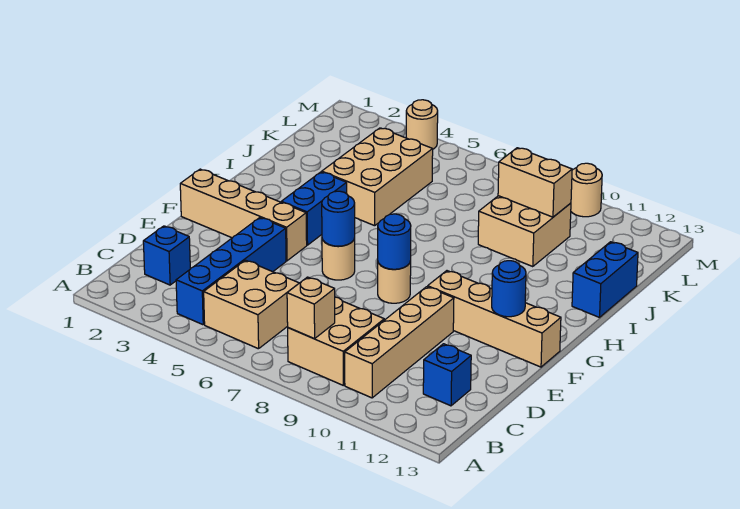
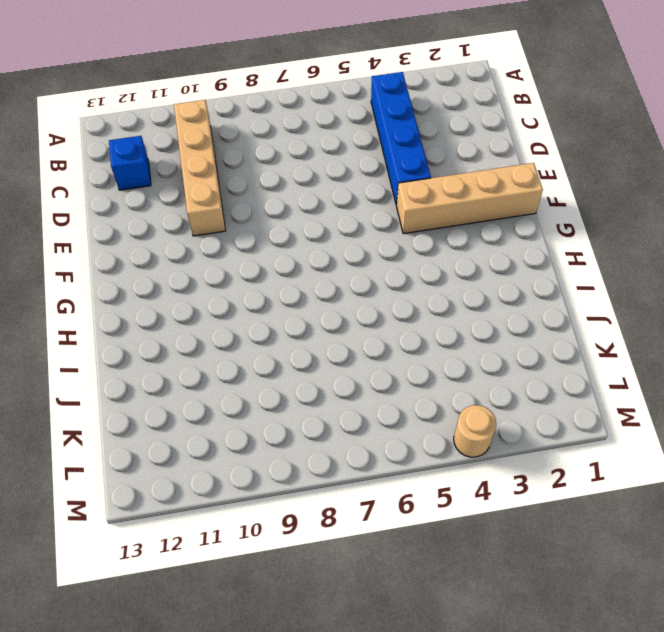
none -> tan 2x2 brick [204,260,299,349]
none -> tan 2x2 brick [288,297,384,385]
none -> blue 1x1 brick [143,226,190,285]

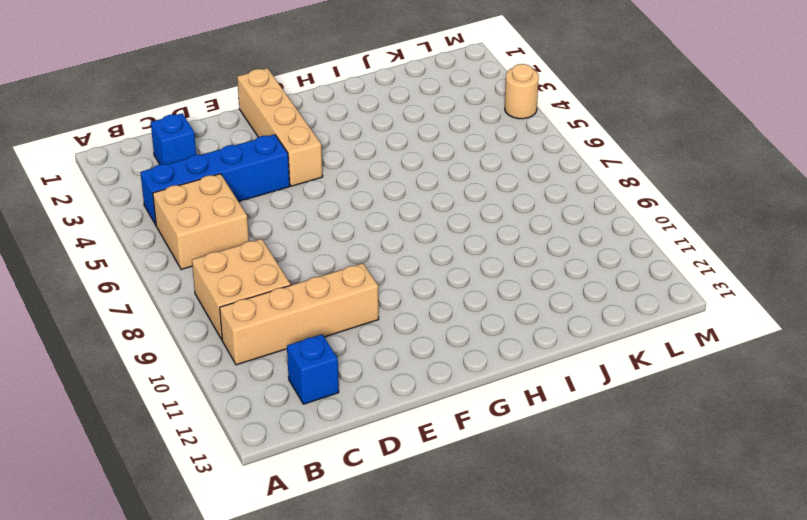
none -> tan 1x1 round brick [322,238,355,280]
none -> tan 1x1 round brick [378,261,411,303]
none -> tan 1x4 brick [428,271,561,367]

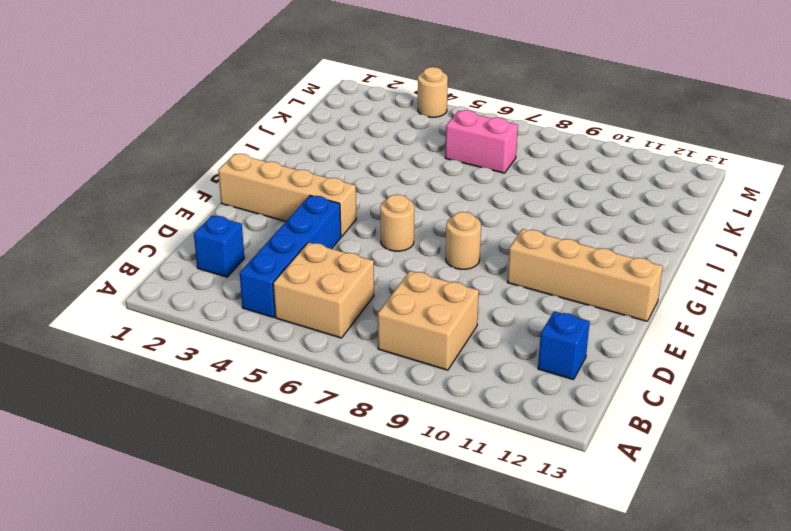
pink 1x2 brick [445,110,518,173] -> none
none -> tan 1x4 brick [345,287,454,398]
none -> blue 1x2 brick [281,172,347,245]
none -> tan 2x3 brick [322,128,433,226]

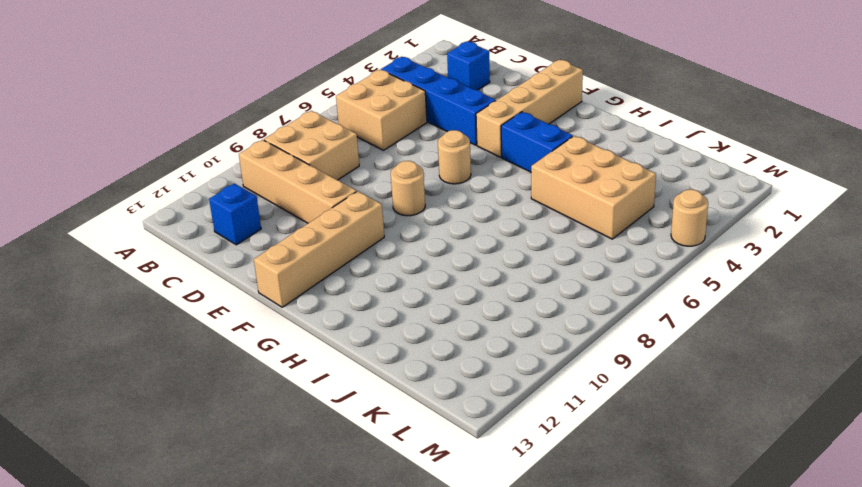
none -> blue 1x2 brick [572,242,638,317]
none -> tan 2x2 brick [478,196,571,267]
none -> tan 1x1 round brick [571,163,602,217]

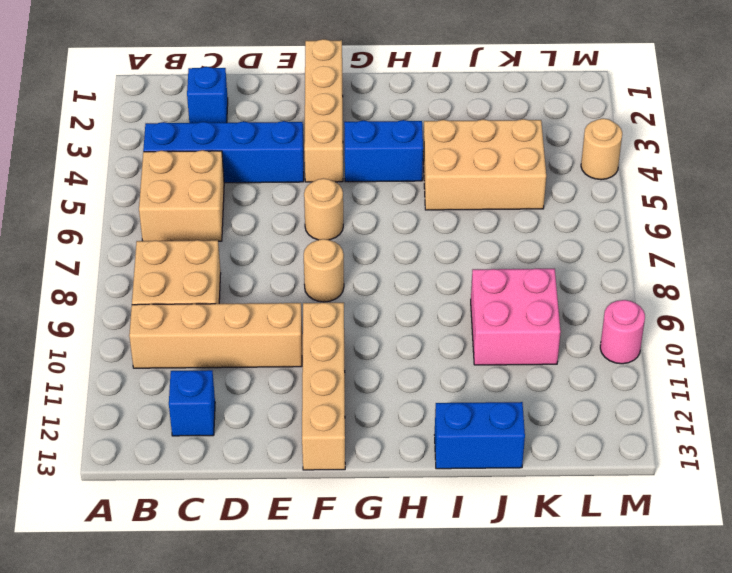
pink 2x2 brick [471,269,561,365] -> tan 2x2 brick [478,196,571,267]
pink 1x1 round brick [600,300,645,364] -> tan 1x1 round brick [571,163,602,217]
none -> tan 1x1 brick [287,277,335,339]
none -> blue 1x1 round brick [322,191,355,246]
none -> blue 1x1 round brick [378,214,411,269]

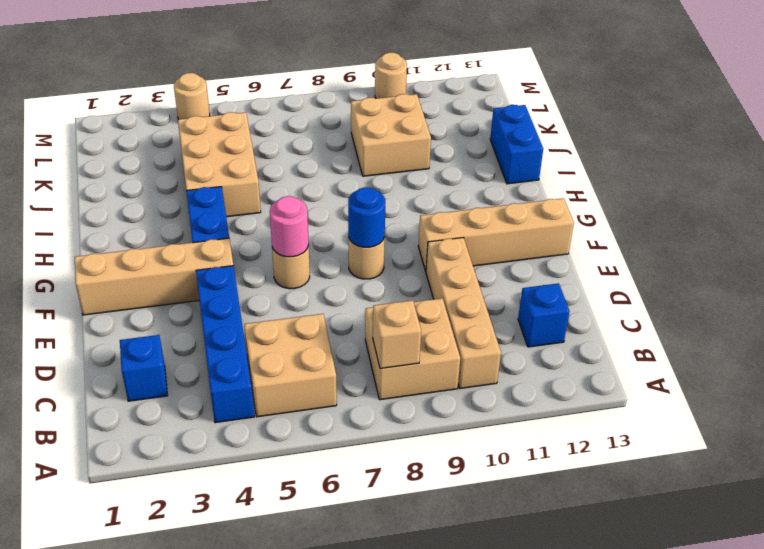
pink 1x1 round brick [270,196,309,257] -> blue 1x1 round brick [322,191,355,246]
none -> blue 1x1 round brick [492,261,526,317]
none -> tan 1x2 brick [498,148,572,217]

